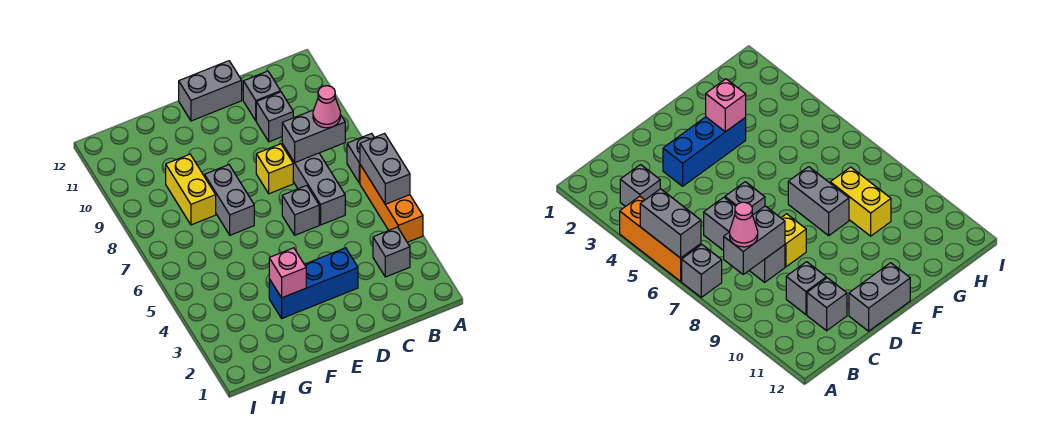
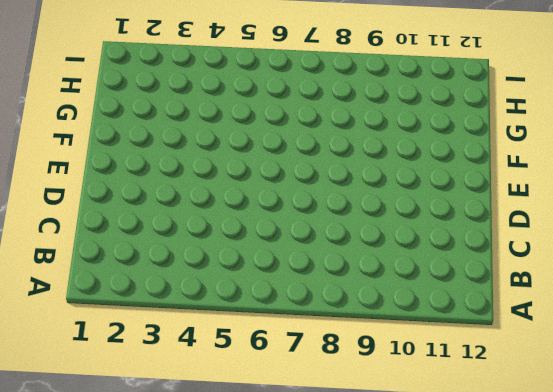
none -> orange 1x3 brick [360,165,423,242]
none -> grey 1x1 brick [347,133,374,183]
none -> grey 1x1 brick [373,227,410,277]

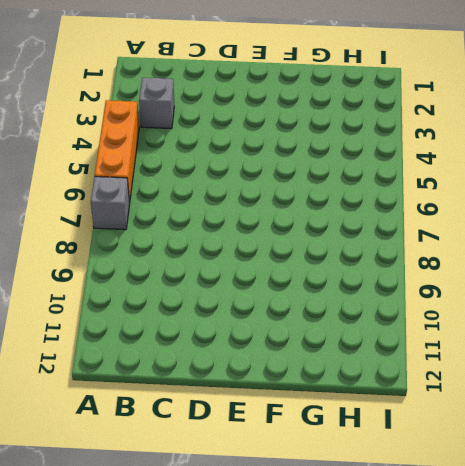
none -> grey 1x3 brick [282,144,345,225]
none -> grey 1x1 brick [256,92,293,142]
none -> grey 1x1 brick [243,71,280,120]

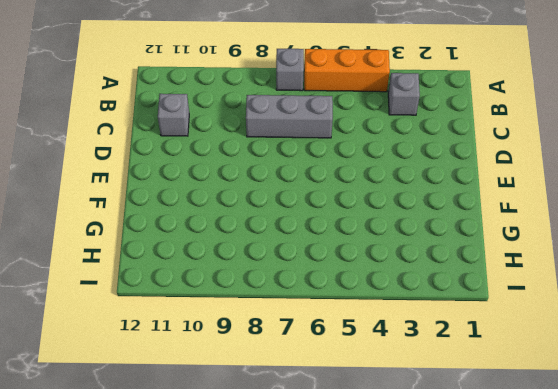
none -> grey 1x1 brick [256,92,293,142]
none -> blue 1x3 brick [269,248,358,318]
none -> grey 1x1 brick [282,185,319,235]

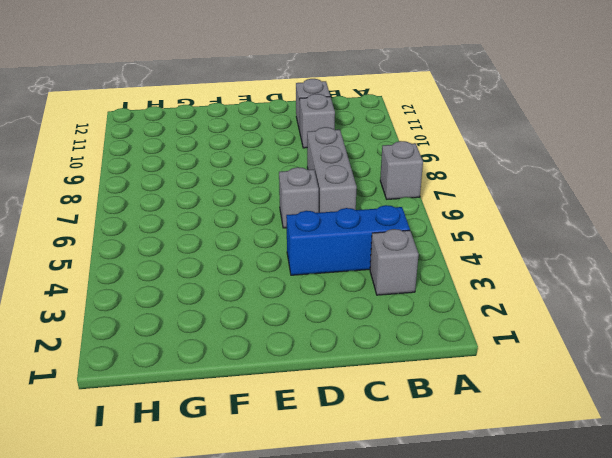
blue 1x3 brick [286,205,410,275] -> blue 1x3 brick moved to [269,248,358,318]
none -> orange 1x3 brick [360,165,423,242]
none -> yellow 1x1 brick [256,144,293,194]
none -> grey 1x2 brick [179,61,242,121]

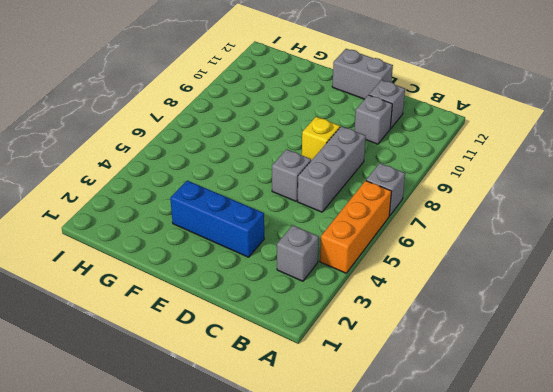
none -> grey 1x2 brick [204,165,254,235]
none -> yellow 1x2 brick [166,154,216,225]
none -> grey 1x2 brick [360,134,410,204]

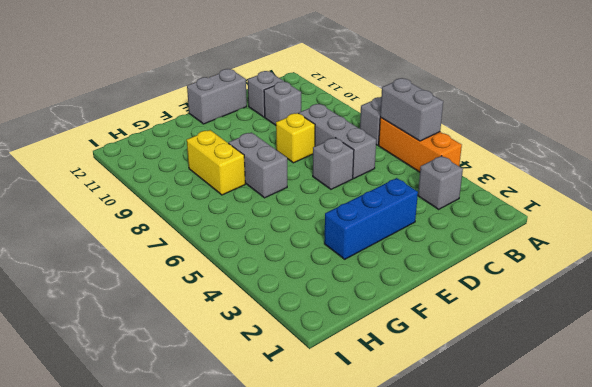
none -> grey 1x2 brick [282,110,345,162]
none -> pink 1x1 brick [269,248,306,298]
none -> pink 1x1 cone [313,86,340,128]

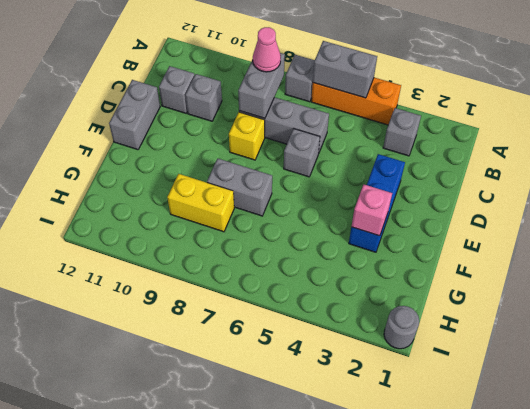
grey 1x1 round brick [384,306,419,349] -> none

